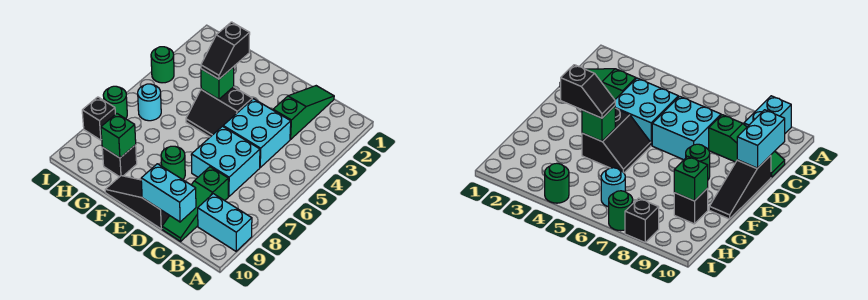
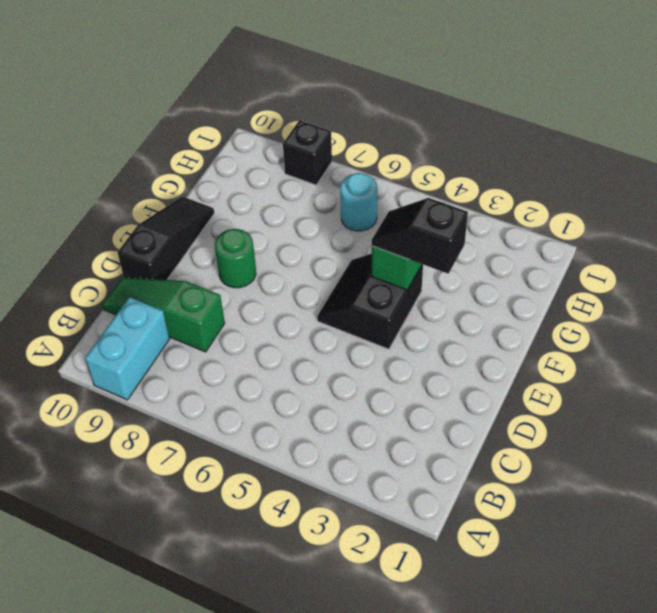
none -> green 1x3 slope [273,86,334,139]
none -> cyan 2x2 brick [223,99,291,167]
none -> cyan 2x2 brick [191,126,260,196]

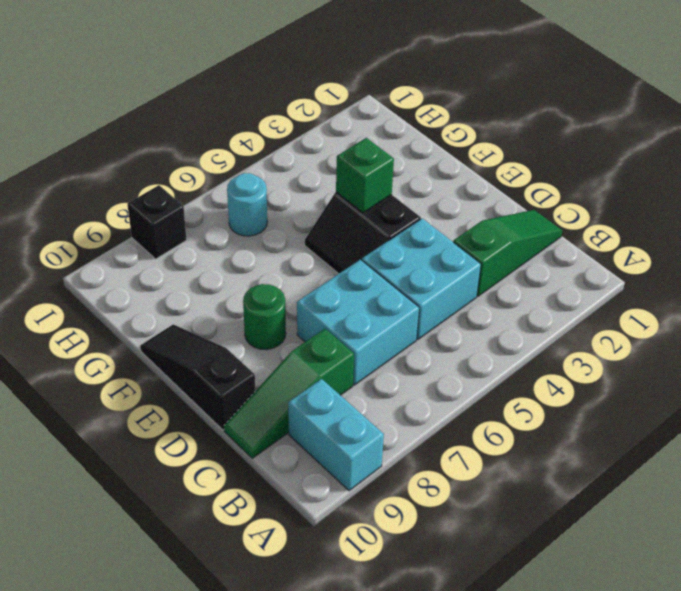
none -> black 1x1 brick [102,145,137,177]
none -> green 1x1 round brick [151,47,174,83]
none -> green 1x1 round brick [103,86,127,119]

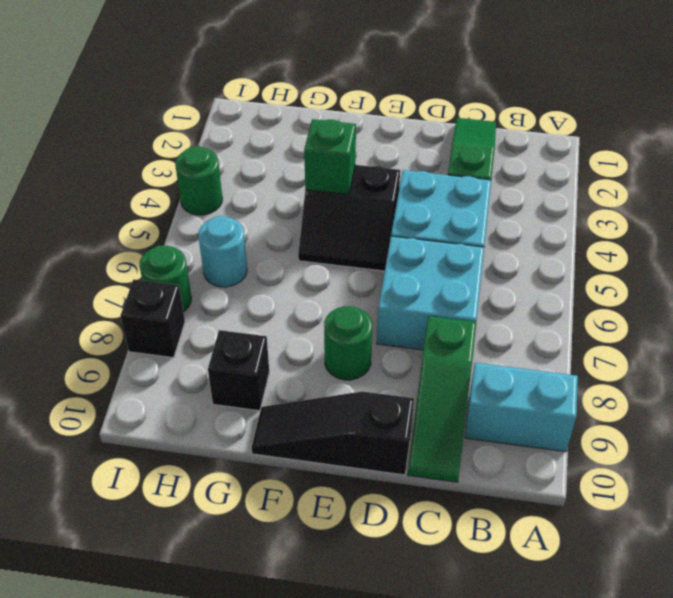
none -> cyan 1x2 brick [141,164,196,222]
none -> green 1x1 brick [101,114,136,158]
none -> black 1x2 slope [201,22,250,79]

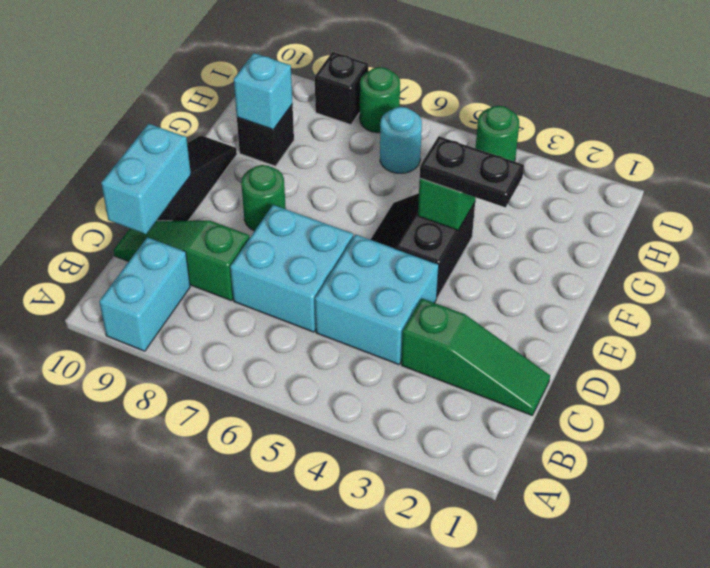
black 1x2 plate [420,136,524,208] -> black 1x2 slope [201,22,250,79]
cyan 1x1 brick [234,53,292,130] -> green 1x1 brick [101,114,136,158]

